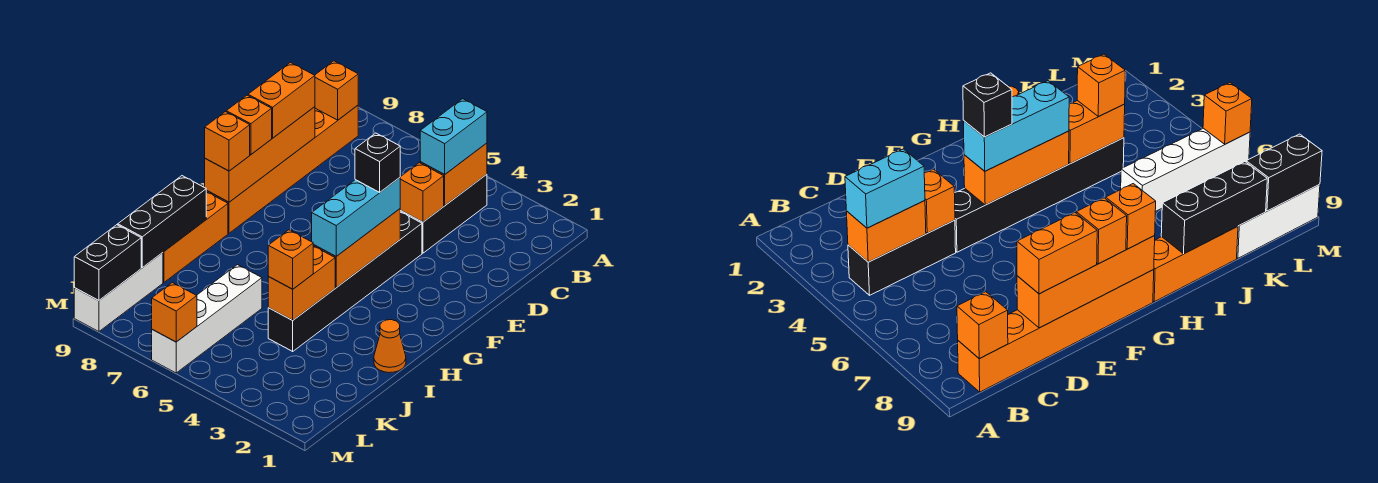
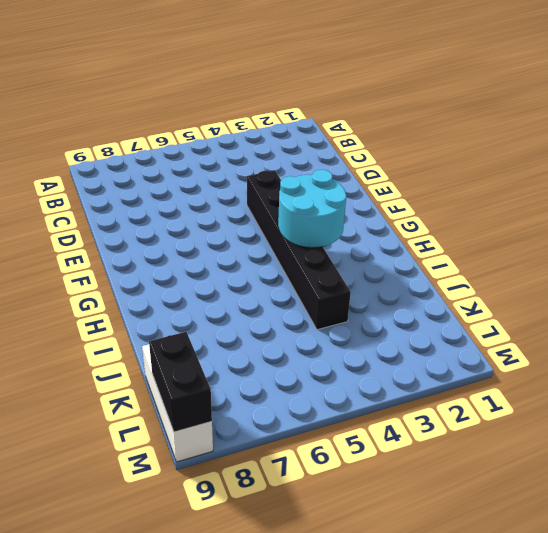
cyan 2x2 round brick [278,170,346,248] -> orange 1x3 brick [313,209,400,288]
none -> black 1x3 brick [400,174,487,253]
none -> orange 1x6 brick [206,105,358,233]
none -> orange 1x3 brick [163,192,228,282]

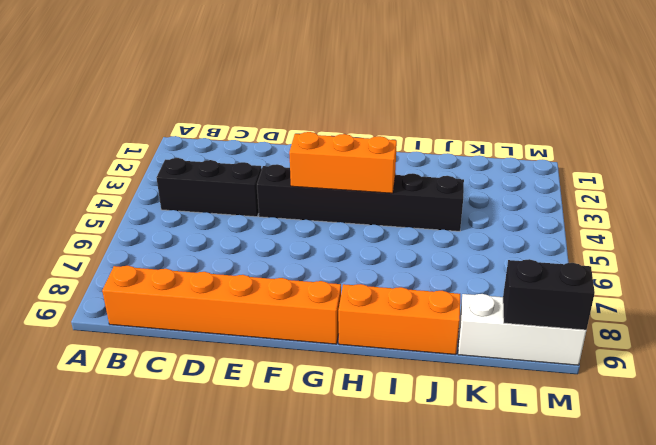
none -> orange 1x1 cone [374,320,406,373]
none -> white 1x4 brick [152,265,262,373]
none -> orange 1x2 brick [420,143,487,205]

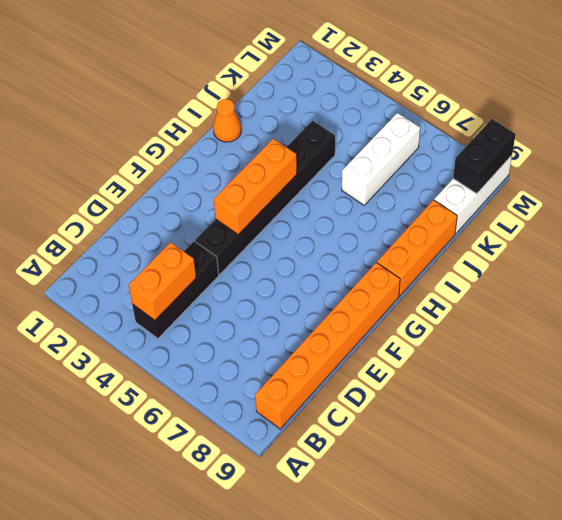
white 1x3 brick [342,113,420,205] -> white 1x4 brick [152,265,262,373]
none -> orange 1x1 brick [315,61,358,120]
none -> orange 1x1 brick [400,163,444,222]
none -> orange 1x4 brick [205,107,315,202]

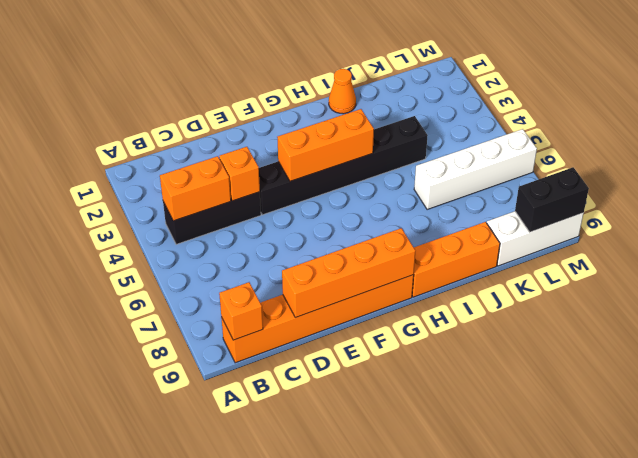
none -> orange 1x2 brick [268,246,335,320]
none -> black 1x3 brick [118,176,206,268]
none -> orange 1x1 brick [152,283,197,342]

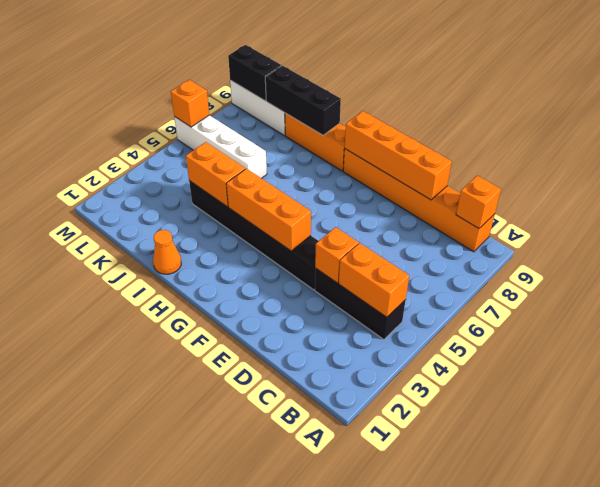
none -> cyan 1x2 brick [420,99,487,174]
none -> orange 1x2 brick [248,63,315,138]
none -> cyan 1x3 brick [312,178,400,256]

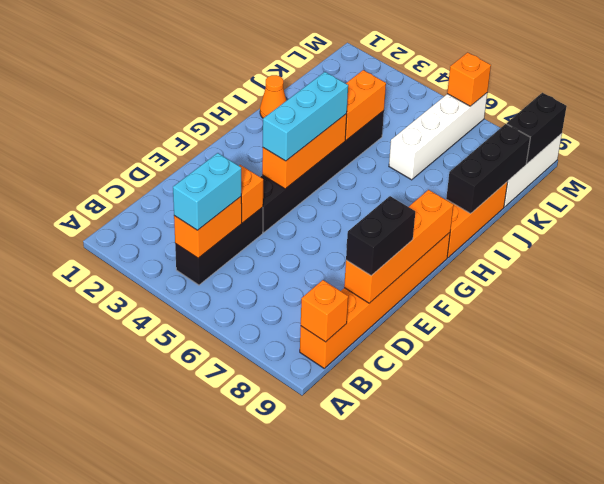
black 1x2 brick [346,196,415,276] -> orange 1x2 brick [248,63,315,138]
none -> orange 1x1 brick [226,95,272,155]
none -> orange 1x1 brick [205,112,250,171]
none -> orange 1x1 brick [268,230,313,289]

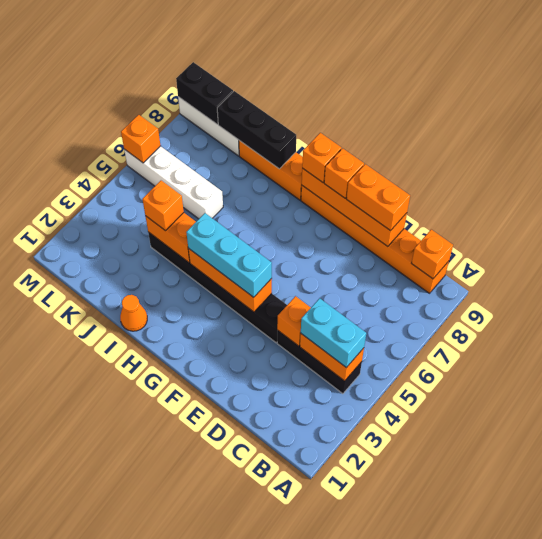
none -> black 1x1 brick [355,133,400,192]

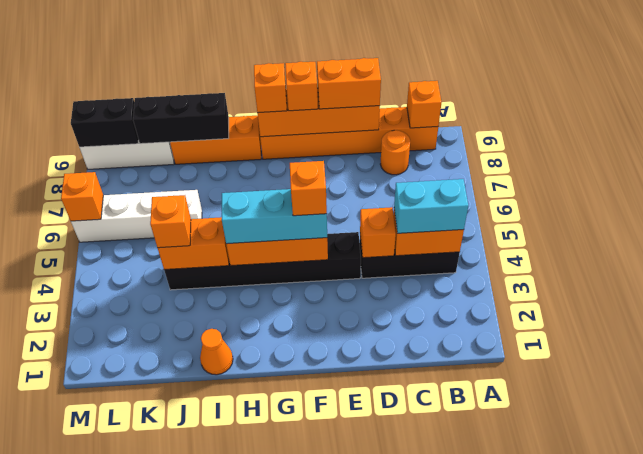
orange 1x1 round brick [380,130,410,175] -> none
orange 1x1 brick [290,161,327,216] -> black 1x1 brick [355,133,400,192]

